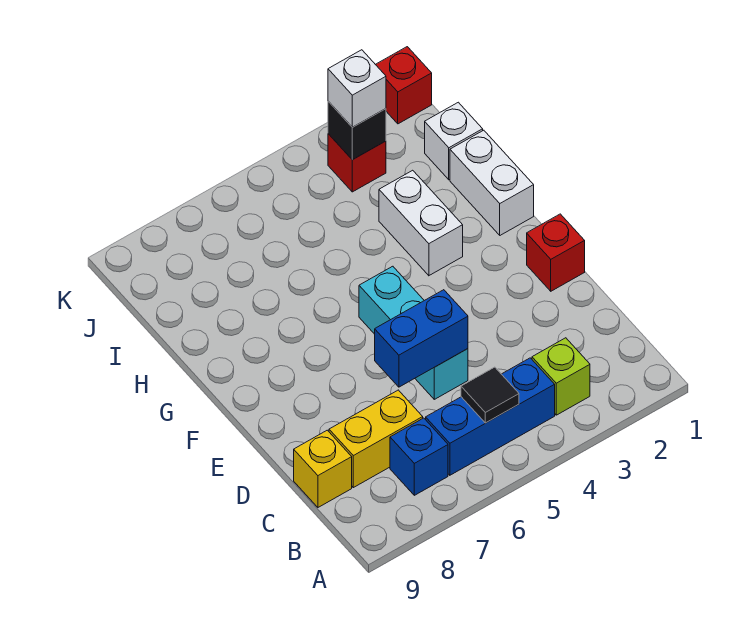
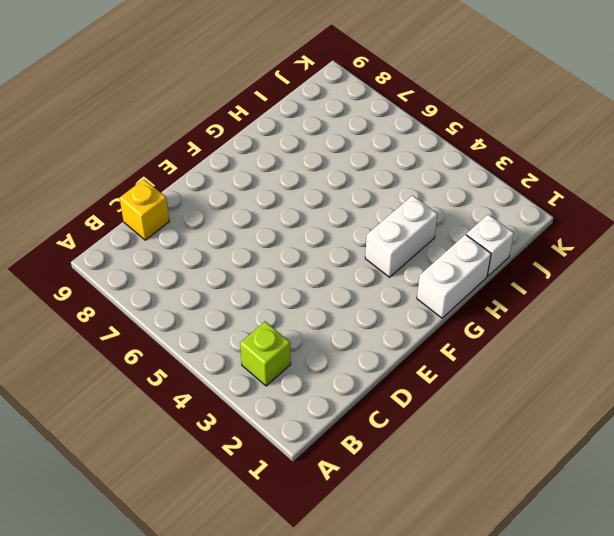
none -> blue 1x3 brick [426,358,555,475]
none -> blue 1x1 brick [390,418,448,495]
none -> yellow 1x2 brick [329,390,423,488]

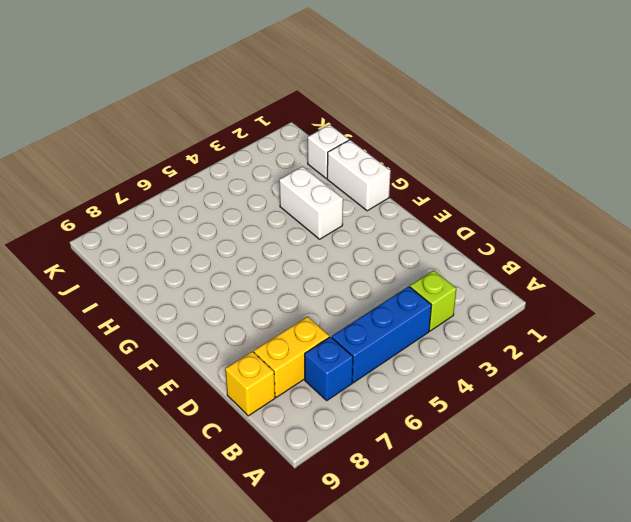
none -> cyan 1x3 brick [359,266,468,399]
none -> red 1x1 brick [527,214,585,291]
none -> red 1x1 brick [328,134,386,192]

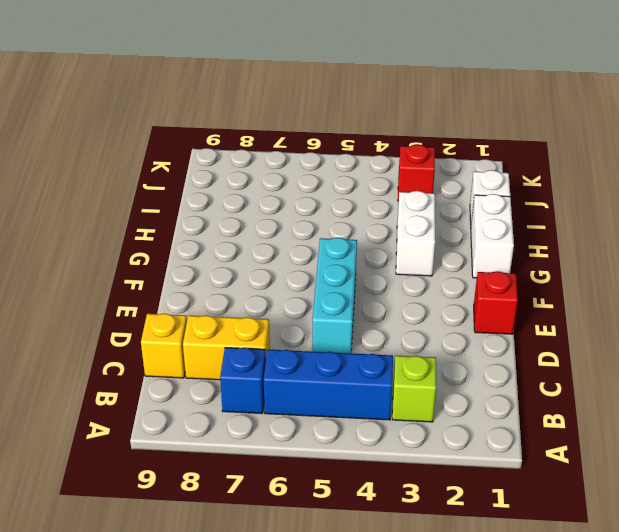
none -> red 1x1 brick [375,47,432,124]
none -> black 1x1 tile [461,367,519,423]
none -> blue 1x2 brick [375,290,468,387]

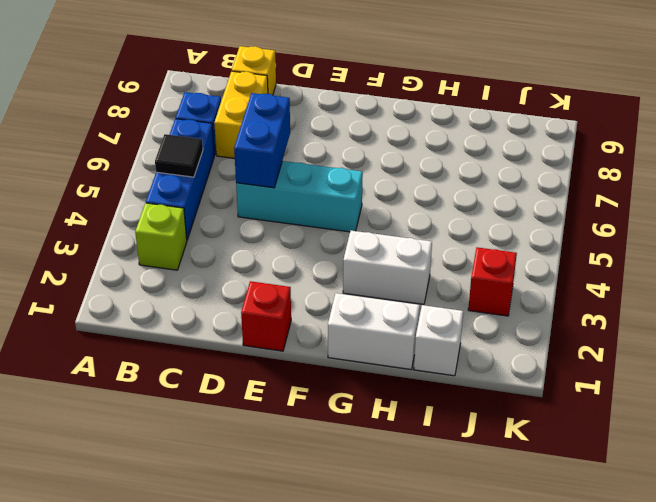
none -> red 1x1 brick [375,47,432,124]
none -> black 1x1 brick [328,101,386,160]
none -> white 1x1 brick [328,50,386,127]

